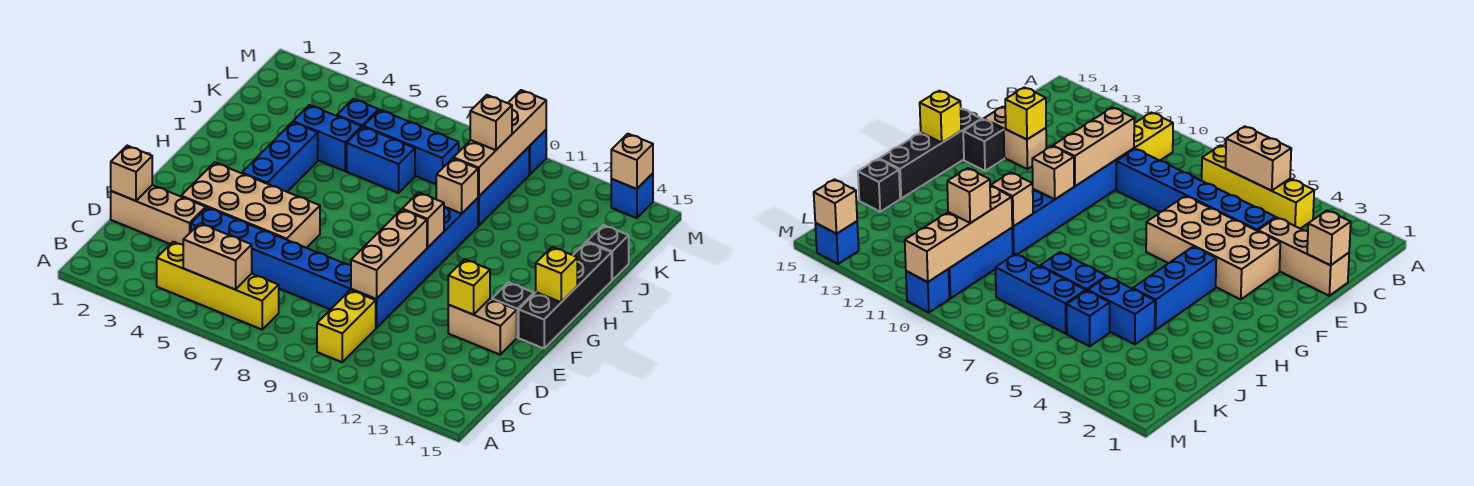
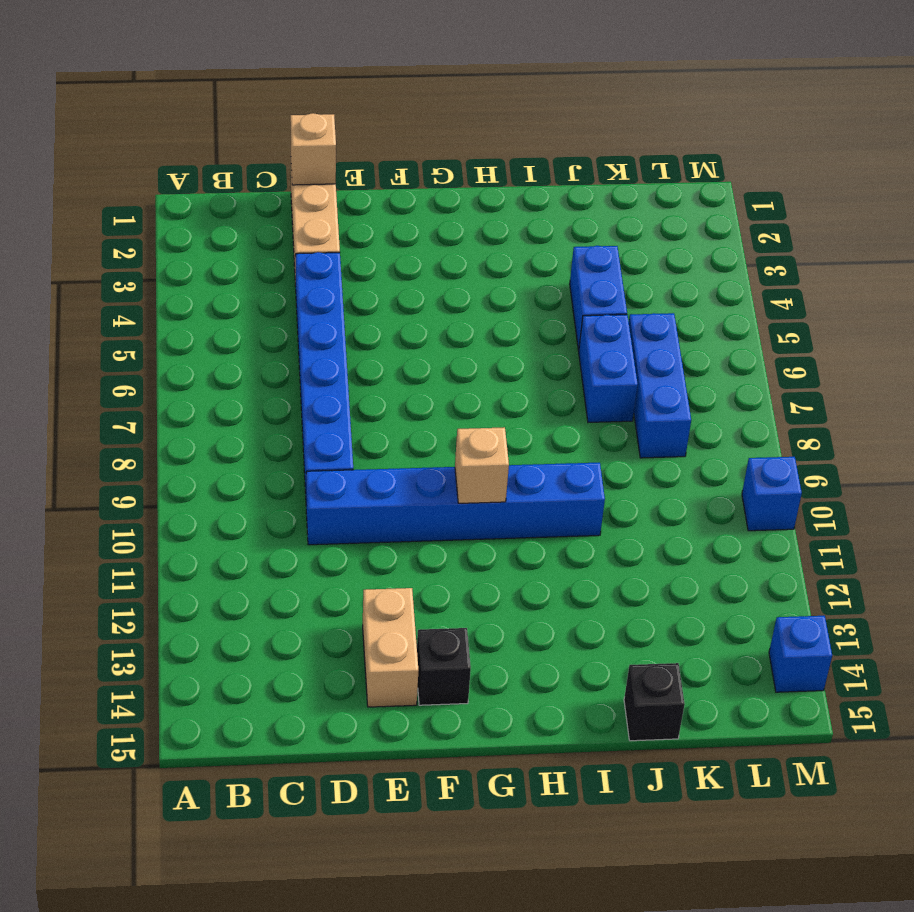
none -> yellow 1x4 brick [157,242,279,329]
none -> yellow 1x2 brick [317,290,376,362]
none -> tan 2x4 brick [181,162,320,248]

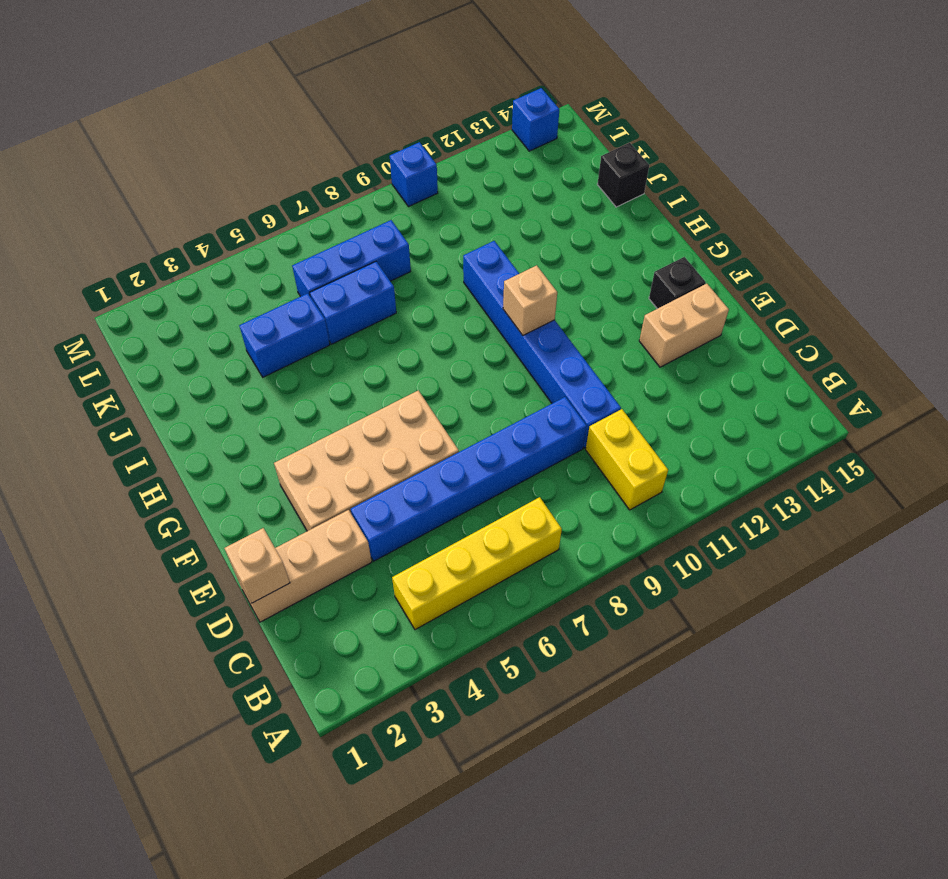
none -> black 1x4 brick [519,242,612,348]
none -> blue 1x3 brick [242,122,318,192]
none -> blue 1x3 brick [478,147,529,226]

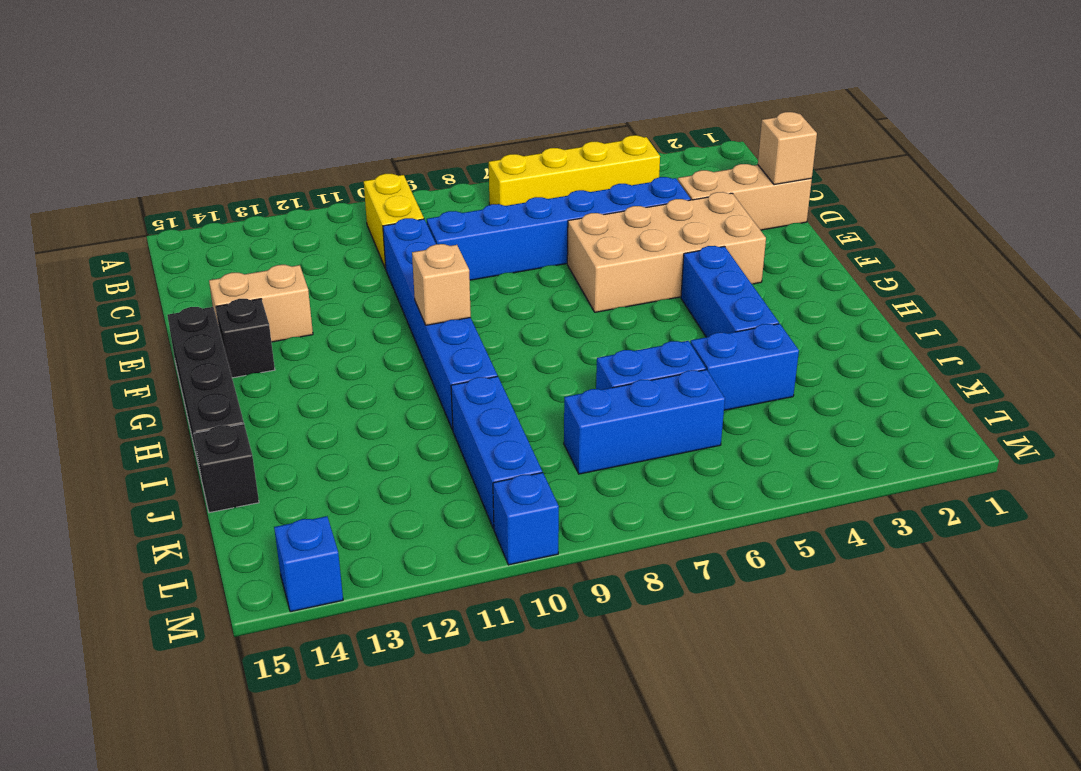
none -> blue 1x1 brick [337,99,379,127]
none -> tan 1x2 brick [183,223,252,289]
none -> tan 1x3 brick [351,210,427,299]

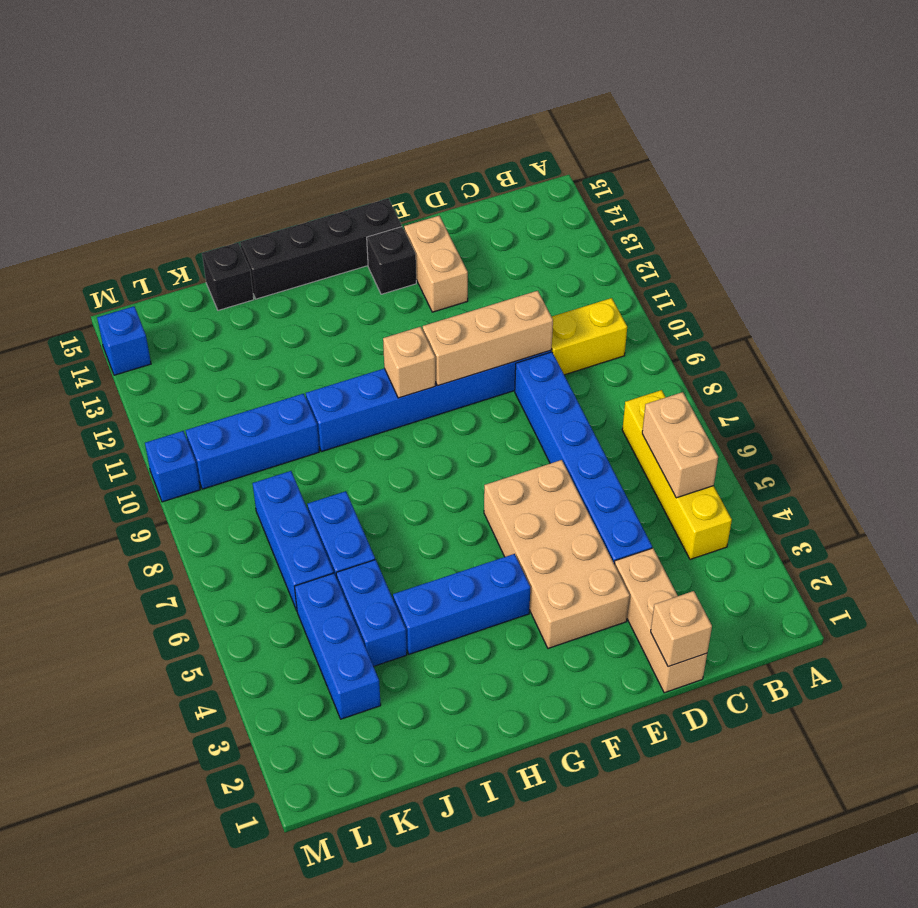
blue 1x3 brick [294,573,381,719] -> blue 1x1 brick [337,99,379,127]
none -> yellow 1x1 brick [448,259,490,315]
none -> yellow 1x1 brick [536,247,577,302]
none -> tan 1x1 brick [436,158,478,213]

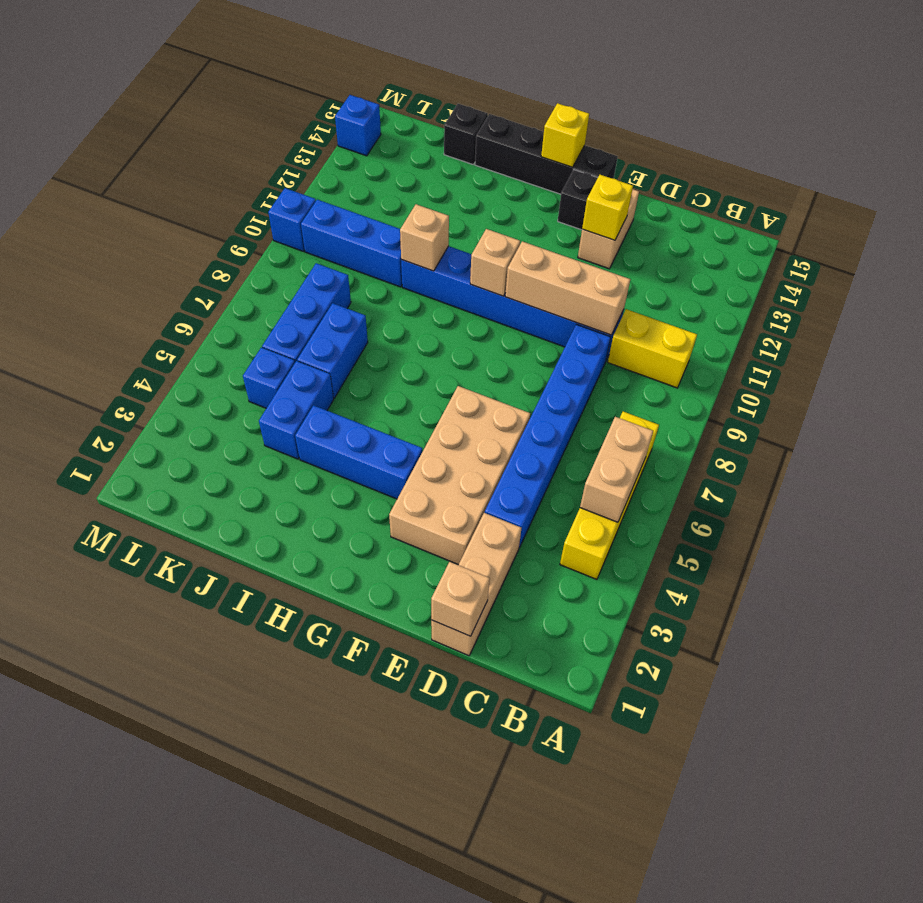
none -> tan 1x4 brick [453,90,546,197]
none -> tan 1x1 brick [611,134,653,189]
none -> tan 1x1 brick [470,95,512,150]

